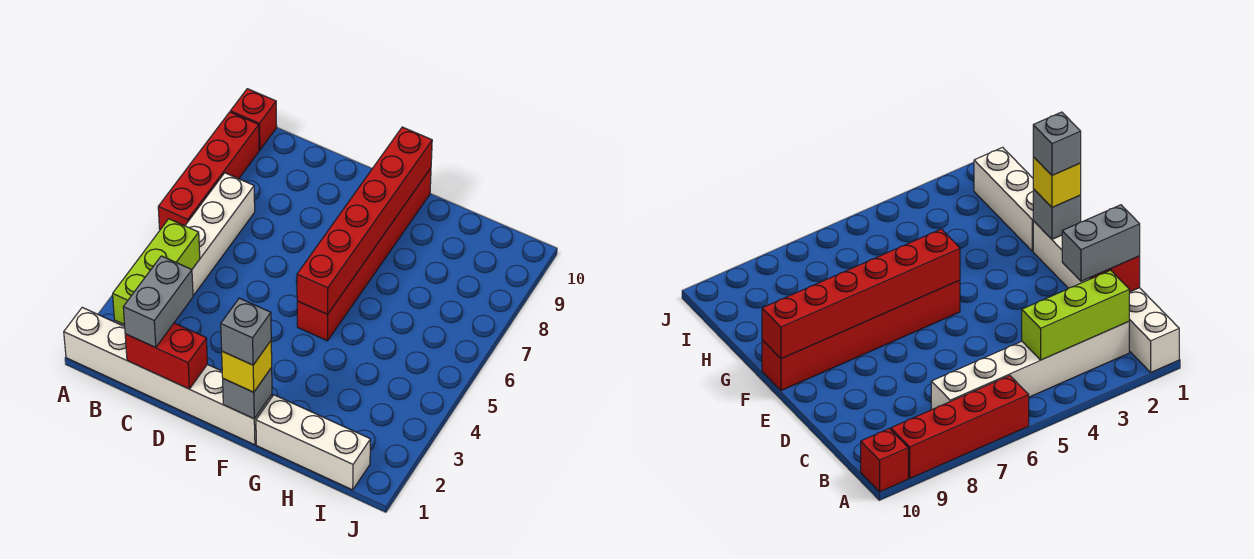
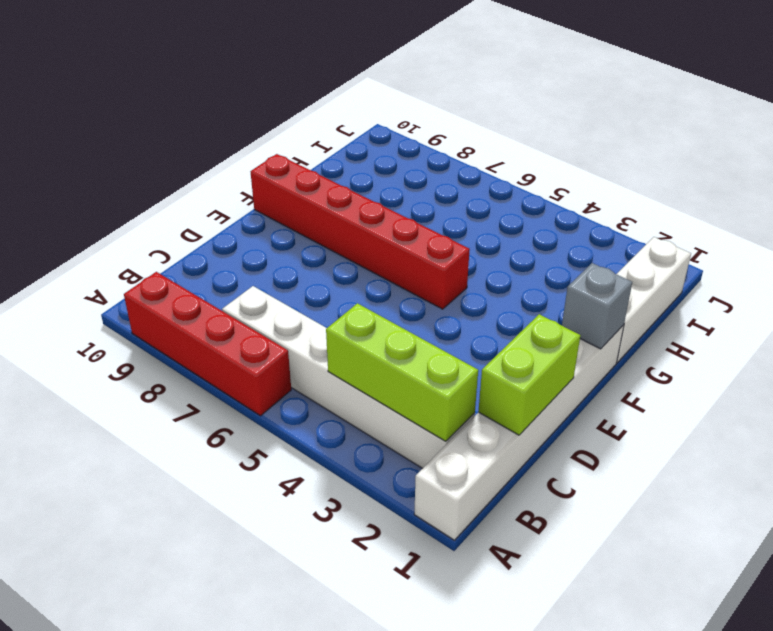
lime 1x2 brick [478,314,580,435] -> red 1x2 brick [125,323,207,389]
none -> red 1x1 brick [230,89,277,150]
none -> red 1x6 brick [297,127,432,314]
none -> grey 1x2 brick [123,256,193,348]

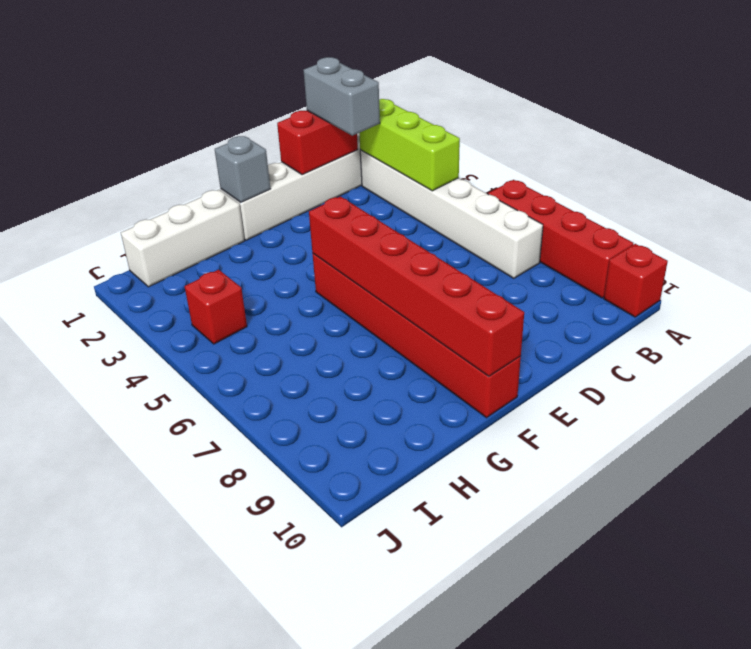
red 1x1 brick [185,270,247,344] -> none
none -> yellow 1x1 brick [222,341,272,392]
none -> grey 1x1 brick [221,298,271,365]

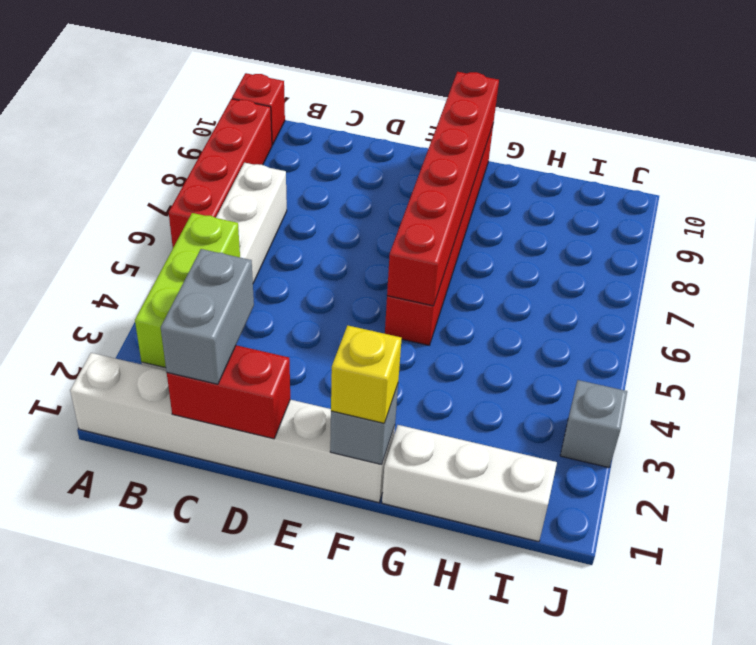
grey 1x1 brick [560,380,627,468] -> grey 1x1 brick moved to [221,298,271,365]

